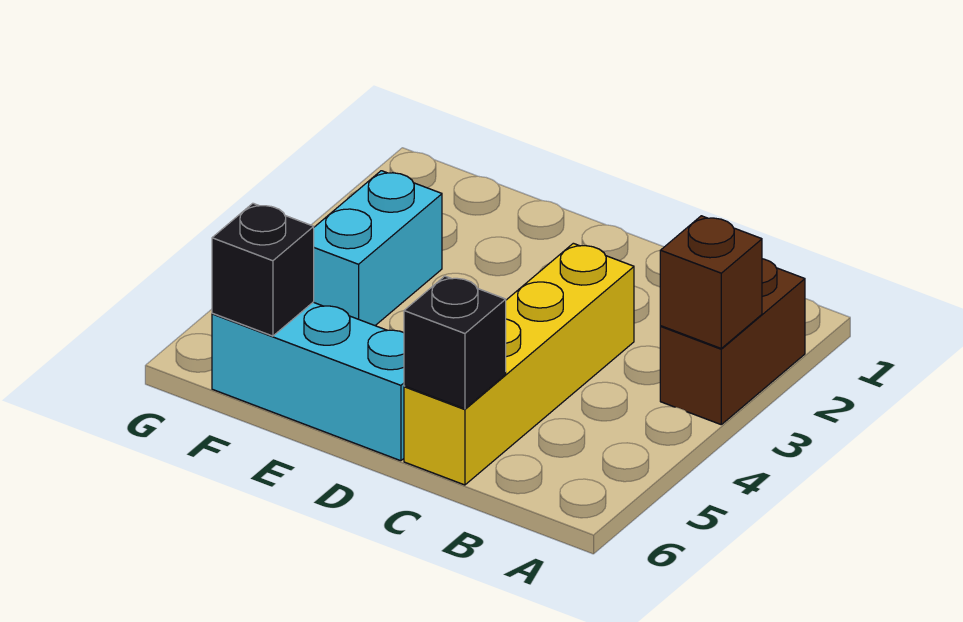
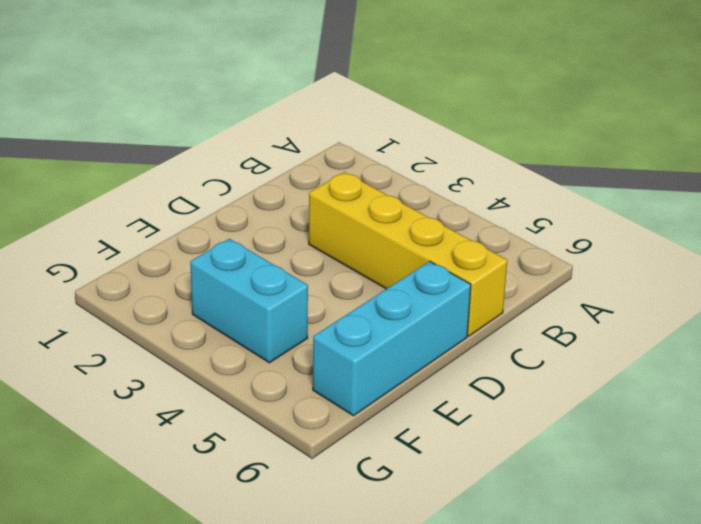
none -> brown 1x2 brick [660,259,805,424]
none -> brown 1x1 brick [660,216,762,348]

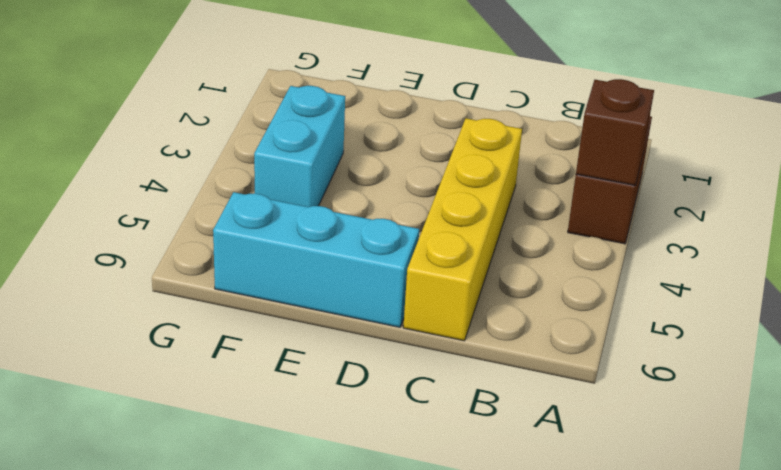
none -> black 1x1 brick [404,276,506,409]
none -> black 1x1 brick [212,203,314,336]

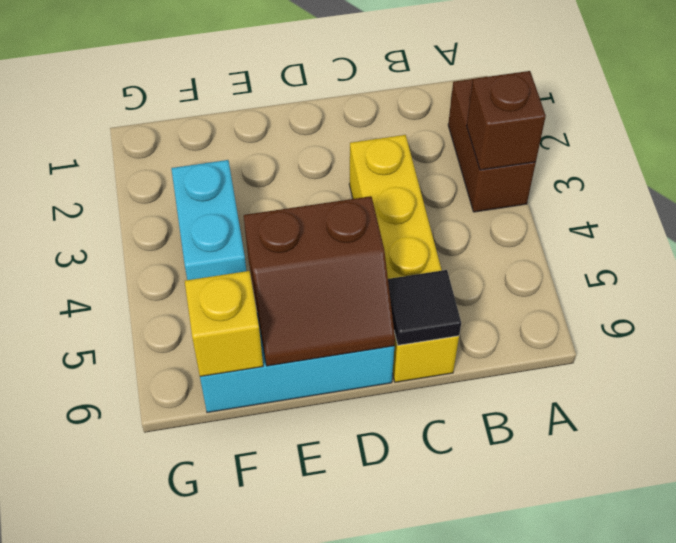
black 1x1 tile [388,270,461,345] -> black 1x1 brick [404,276,506,409]
brown 2x2 slope [244,196,395,366] -> none
yellow 1x1 brick [185,271,263,377] -> black 1x1 brick [212,203,314,336]

